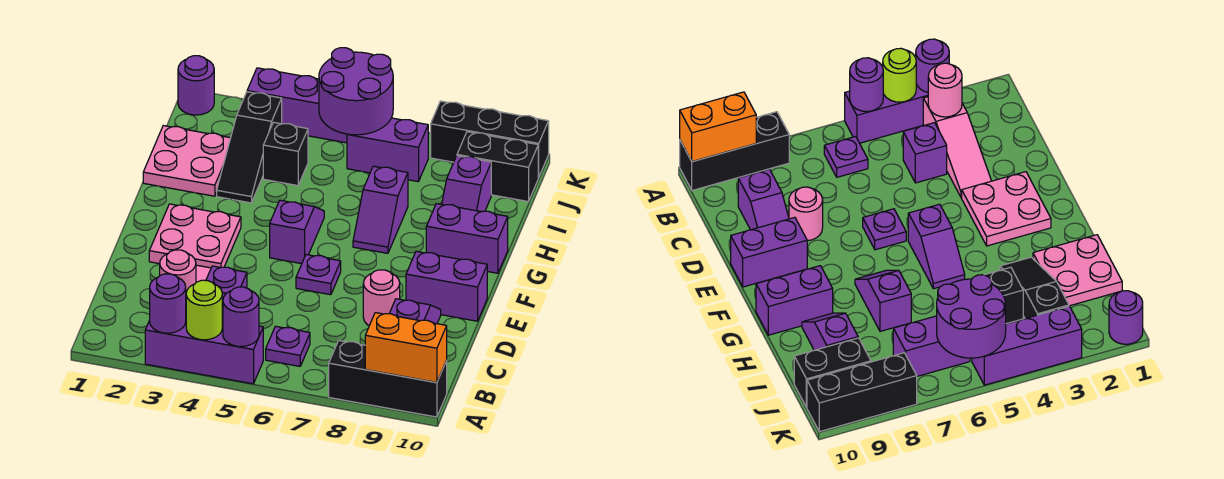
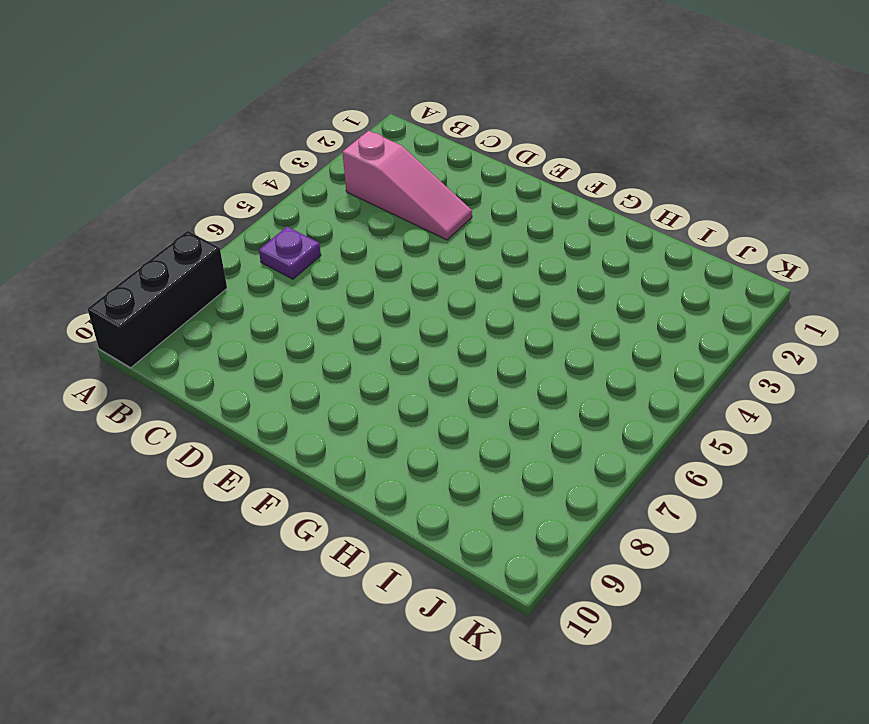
none -> purple 1x3 brick [145,319,263,384]
none -> purple 1x1 brick [206,266,247,319]
none -> purple 1x2 slope [389,299,441,324]

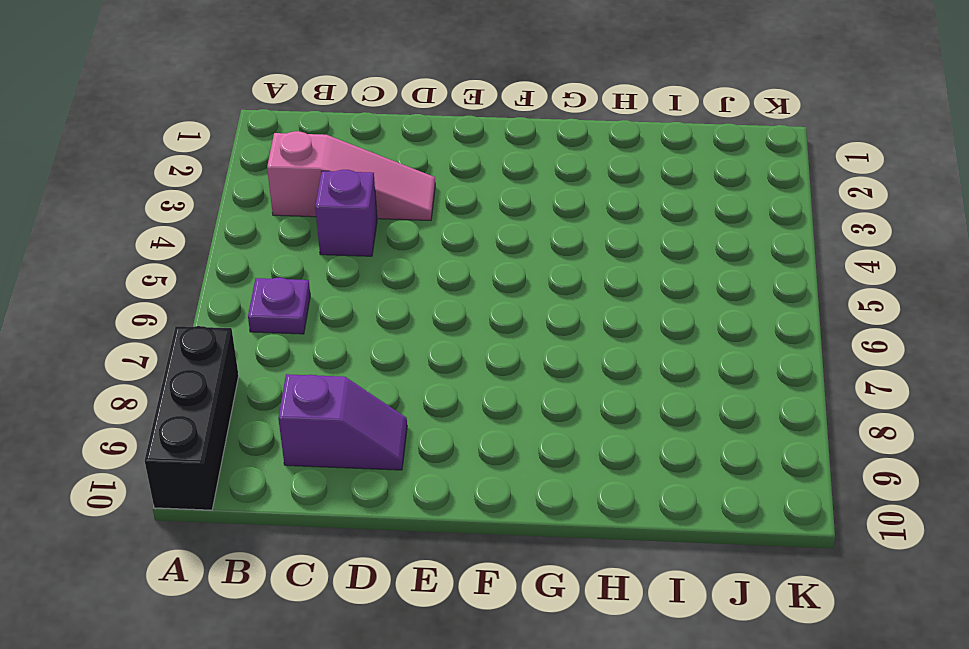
none -> purple 1x3 brick [145,319,263,384]
none -> pink 1x1 round brick [363,270,400,326]
none -> pink 2x2 plate [149,204,241,268]

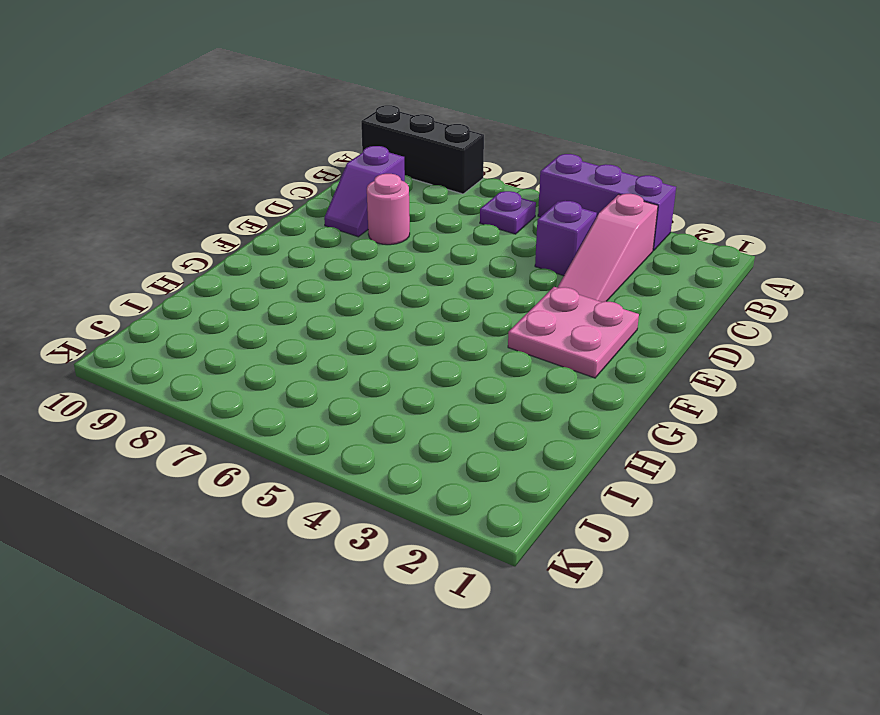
none -> purple 1x1 plate [296,255,341,295]
none -> purple 1x2 brick [406,251,487,321]
none -> purple 1x2 slope [270,200,324,264]

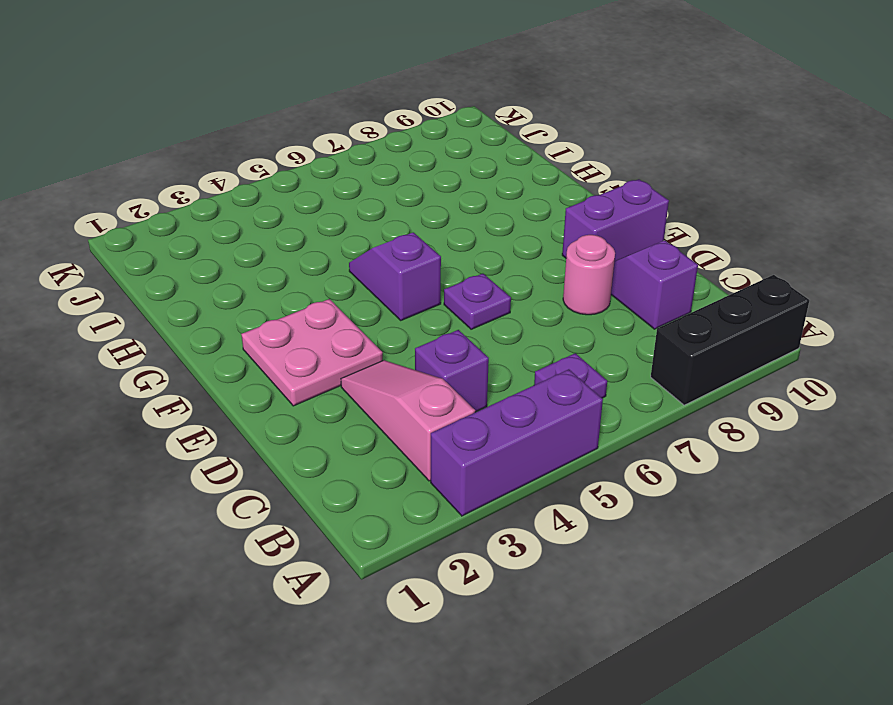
none -> purple 1x2 slope [353,166,408,253]
none -> purple 1x2 brick [426,204,508,273]
none -> pink 2x2 plate [143,126,230,196]

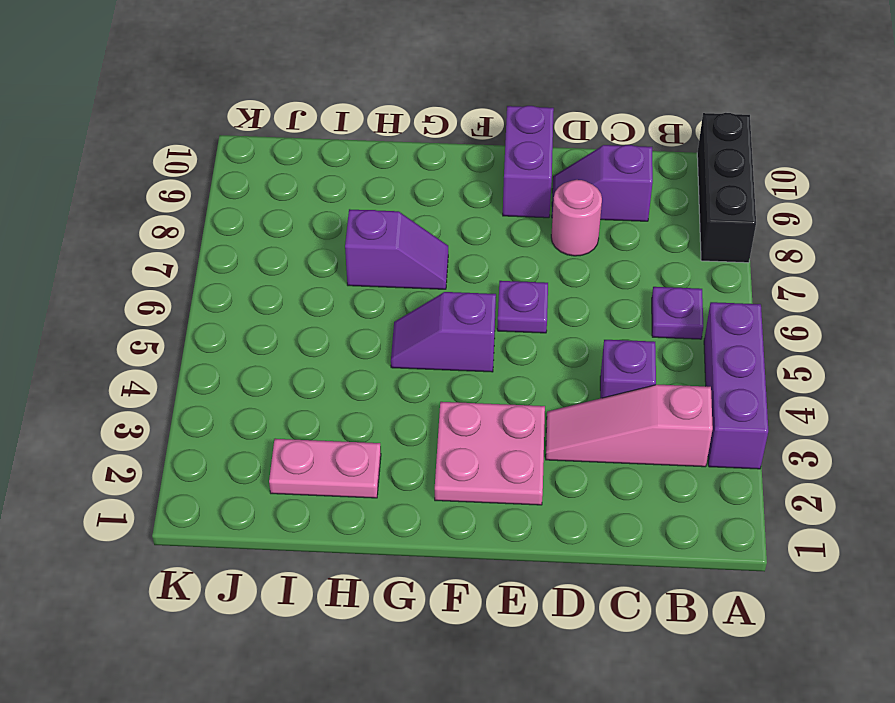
pink 1x2 plate [269,439,381,498] -> pink 2x2 plate [143,126,230,196]
none -> purple 1x2 brick [426,204,508,273]
none -> black 1x3 slope [217,92,282,203]
none -> purple 1x2 slope [442,156,491,212]

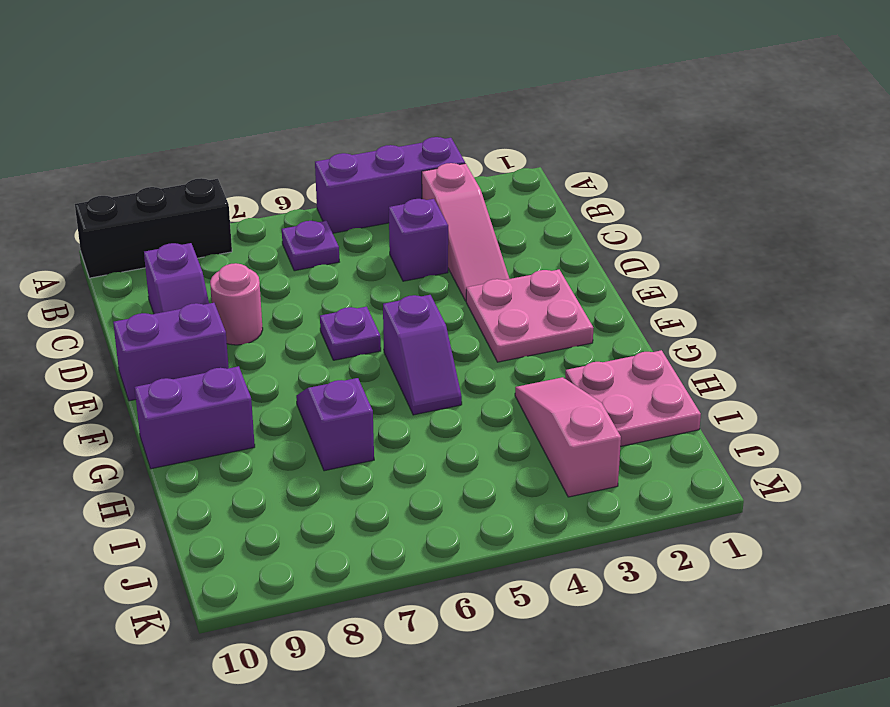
pink 1x3 slope [515,377,621,497] -> black 1x3 slope [217,92,282,203]
none -> purple 1x2 slope [442,156,491,212]
none -> black 1x1 brick [263,122,308,186]
none -> purple 1x2 brick [347,118,428,182]

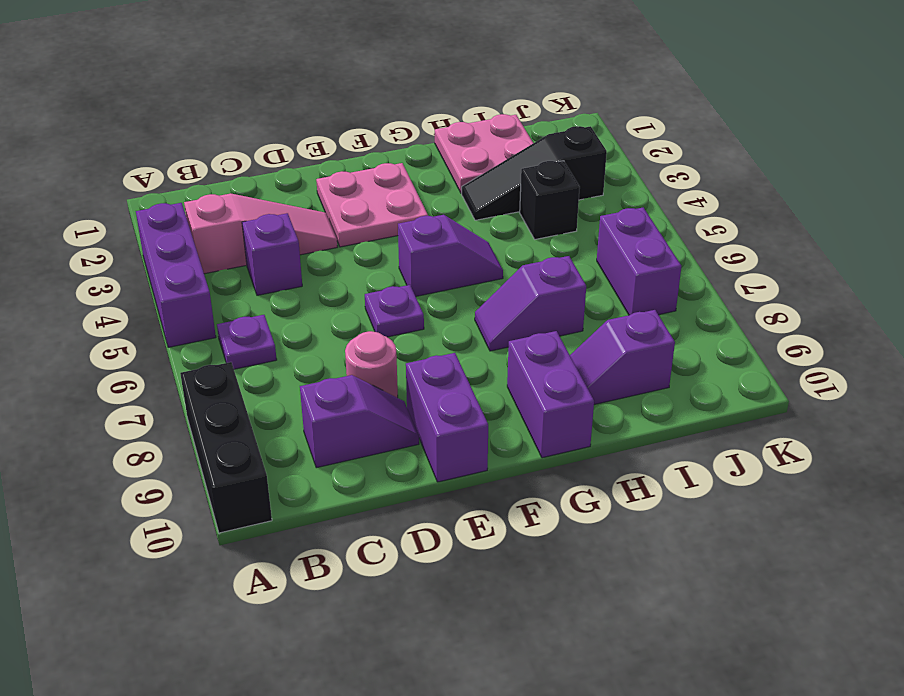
none -> black 1x2 brick [457,132,539,202]
none -> purple 1x1 round brick [178,56,214,115]
none -> purple 1x3 brick [247,68,347,143]

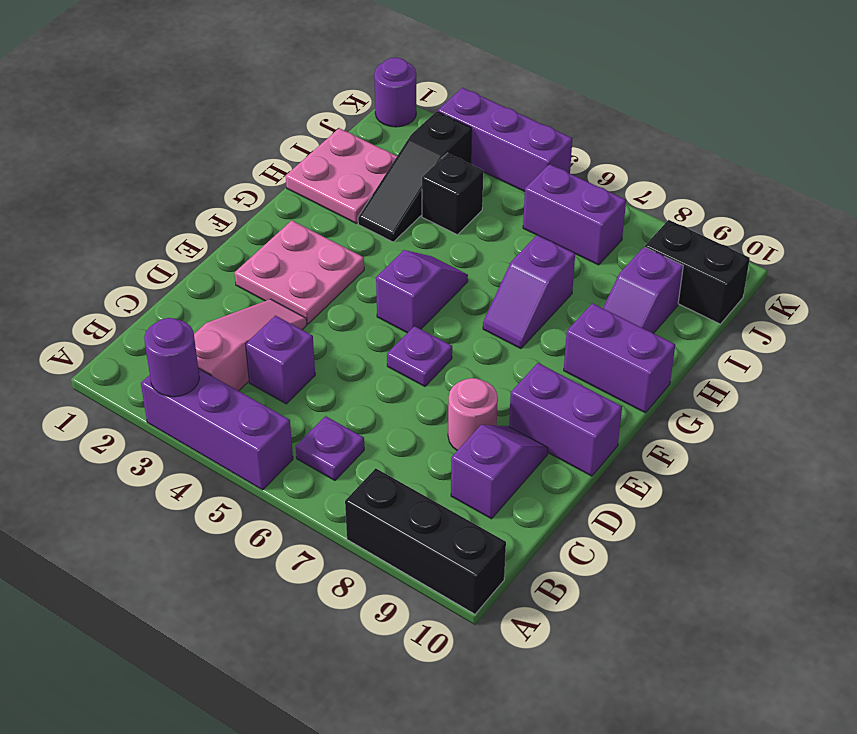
none -> black 1x3 brick [431,101,549,177]
none -> lime 1x1 round brick [186,280,222,340]
none -> purple 1x1 round brick [223,287,259,347]

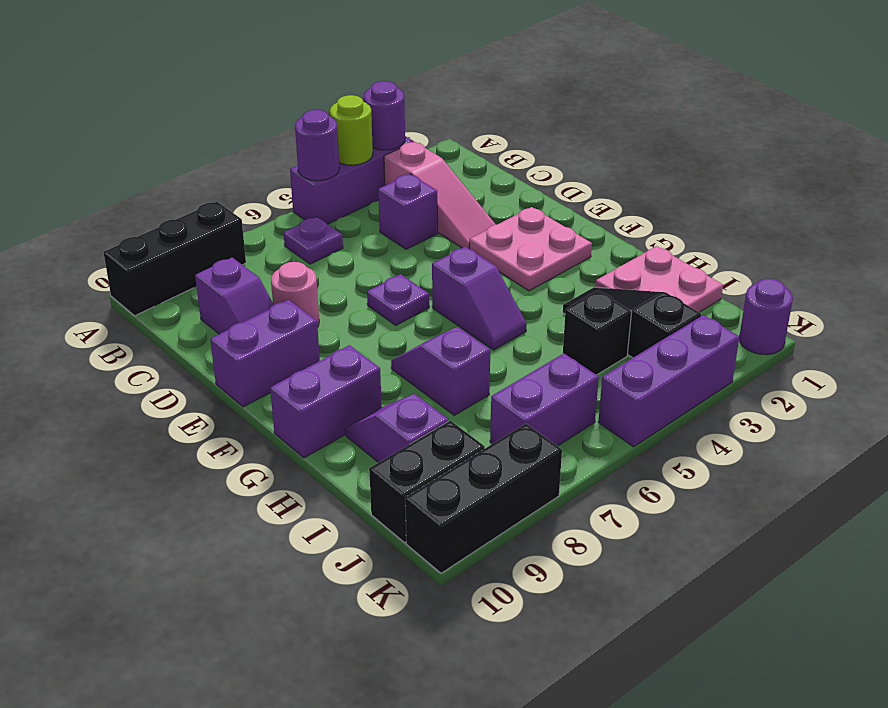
none -> orange 1x2 brick [365,313,447,382]
none -> pink 1x1 round brick [160,250,196,293]
none -> purple 2x2 round brick [319,48,393,135]

